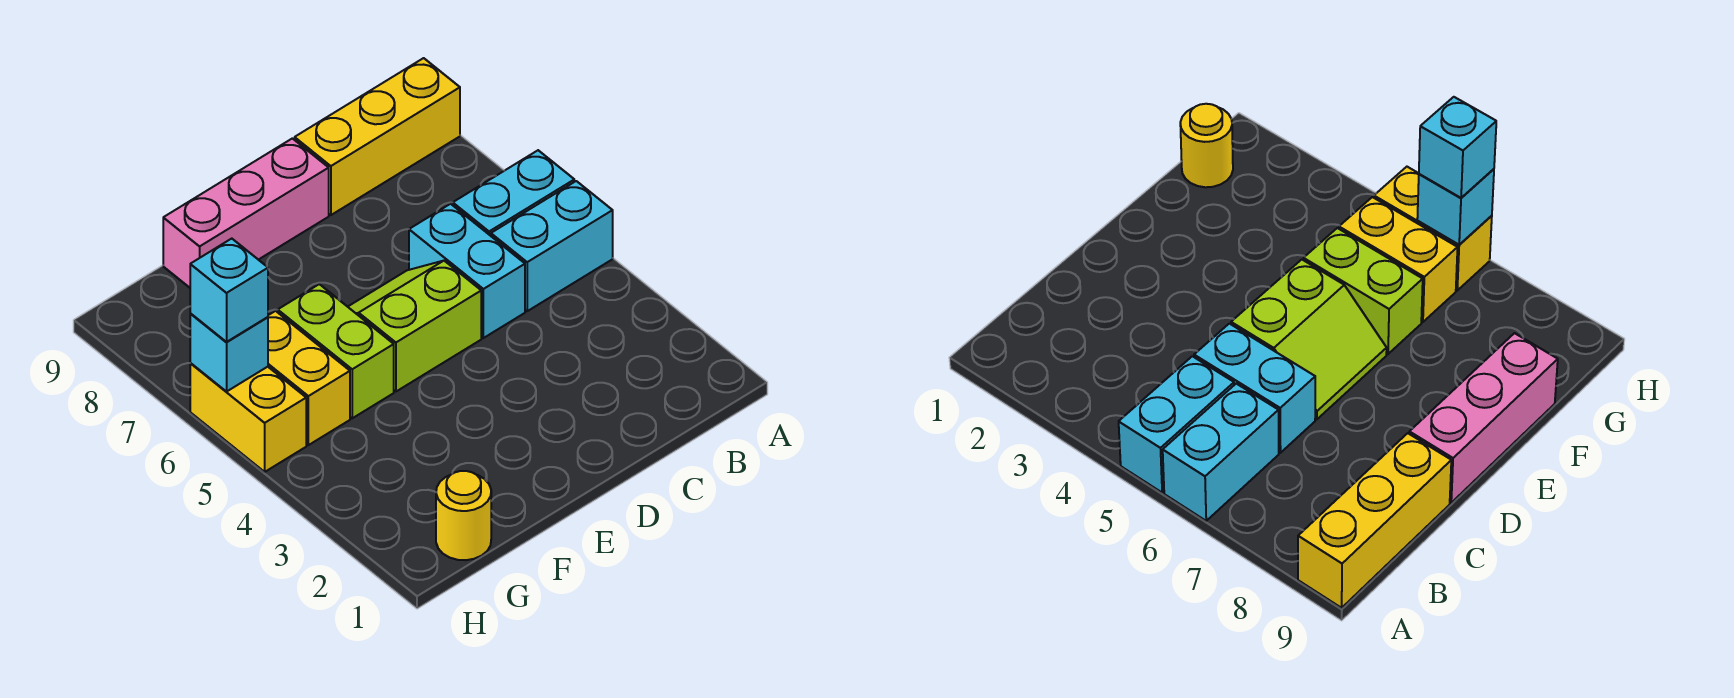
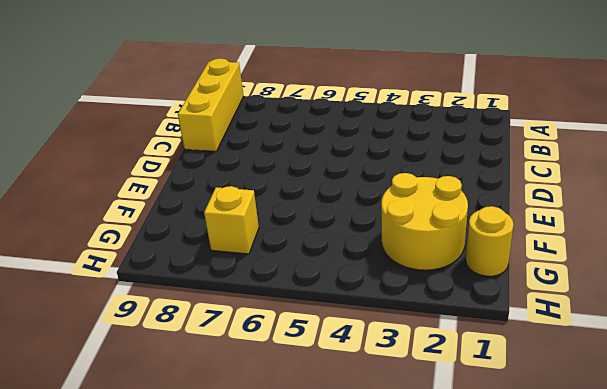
yellow 2x2 round brick [381,173,468,270] -> none
yellow 1x1 brick [204,186,259,254] -> none
none -> cyan 1x2 brick [491,181,613,311]
none -> cyan 1x2 brick [453,150,574,236]
none -> cyan 1x2 brick [409,204,525,338]

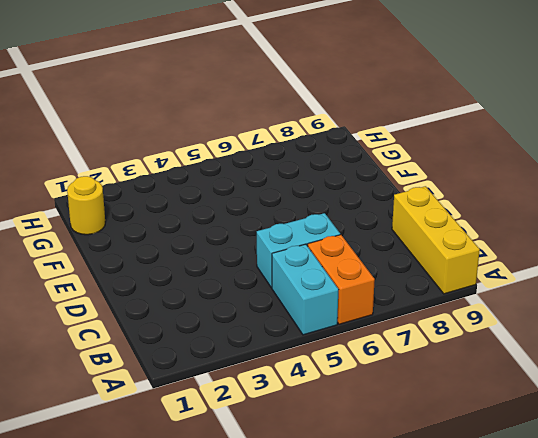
orange 1x2 brick [308,235,375,324] -> cyan 1x2 brick [453,150,574,236]
none -> lime 2x2 slope [348,261,481,391]
none -> pink 1x3 brick [163,138,329,288]
none -> lime 1x2 brick [278,284,394,418]

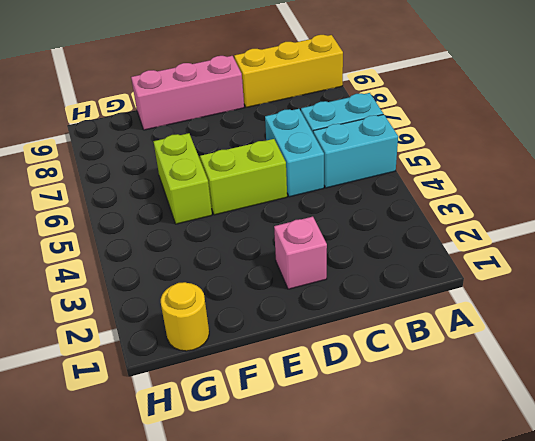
pink 1x1 brick [274,217,327,289] -> none
none -> yellow 1x2 brick [268,311,350,445]
none -> yellow 1x2 brick [190,363,306,472]
none -> cyan 1x1 brick [190,314,268,392]

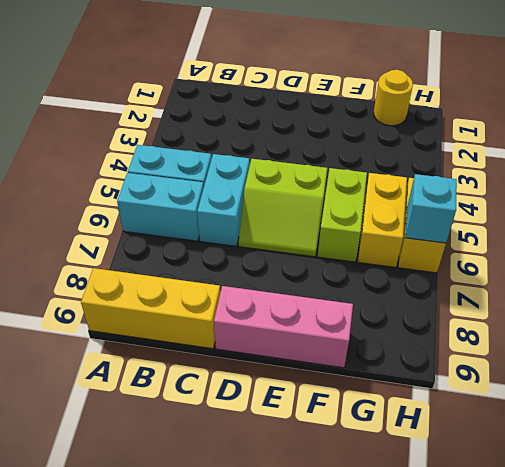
none -> cyan 1x1 brick [190,239,268,342]

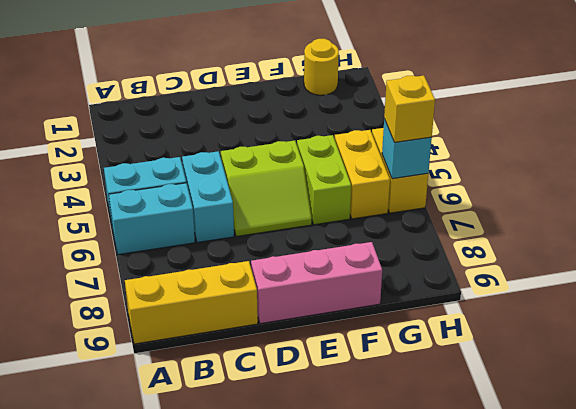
yellow 1x1 brick [384,75,435,142] -> cyan 1x1 brick [190,239,268,342]

